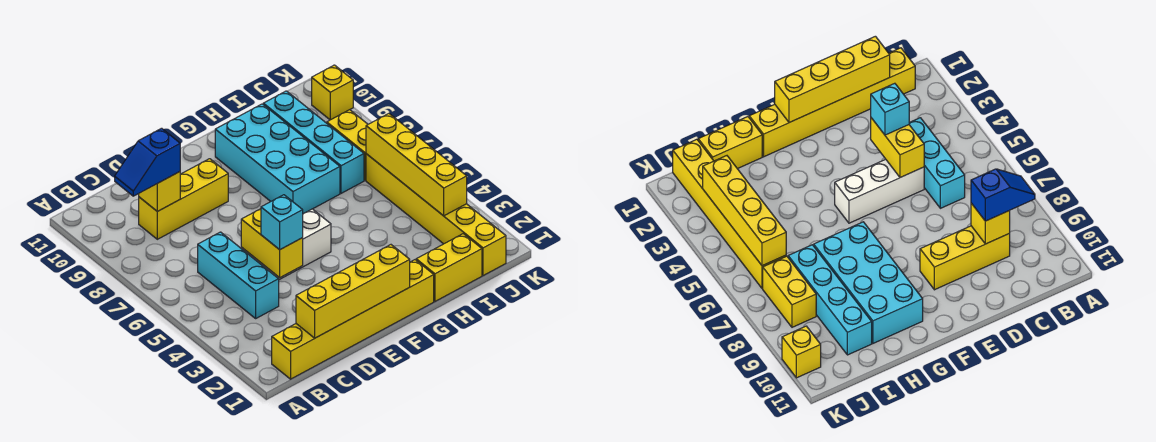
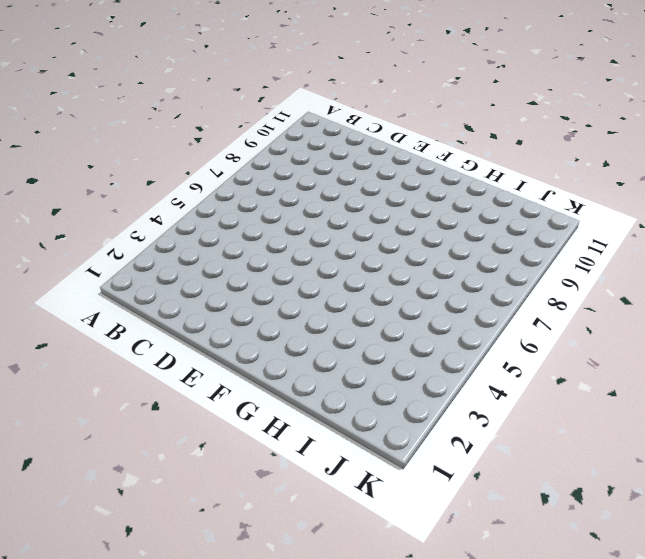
none -> yellow 1x6 brick [272,260,434,379]
none -> cyan 1x3 brick [198,232,279,318]
none -> yellow 1x3 brick [139,159,228,239]

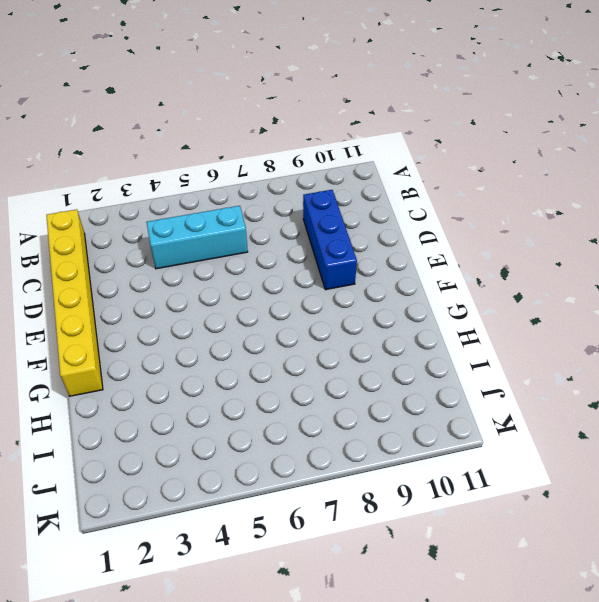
blue 1x3 brick [303,190,357,290] -> yellow 1x3 brick [139,159,228,239]
none -> white 1x3 brick [241,209,331,280]
none -> cyan 2x4 brick [215,104,340,214]
none -> yellow 1x2 brick [416,234,482,301]

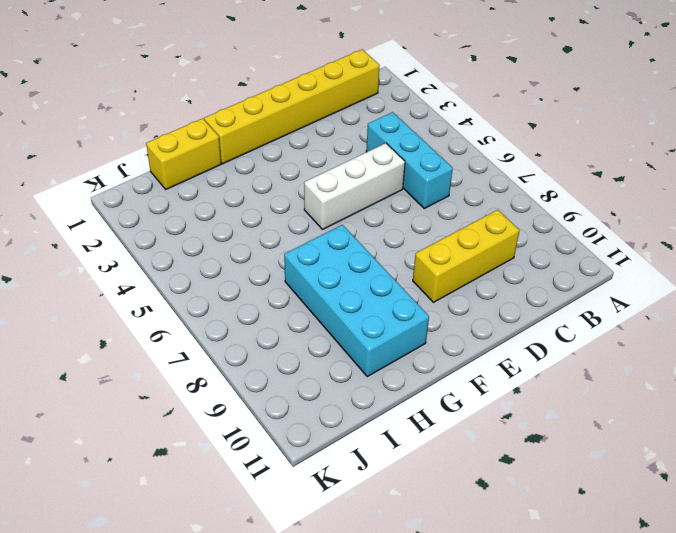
none -> cyan 1x4 brick [263,91,364,193]
none -> yellow 1x6 brick [366,154,506,276]
none -> yellow 1x2 brick [327,110,368,180]

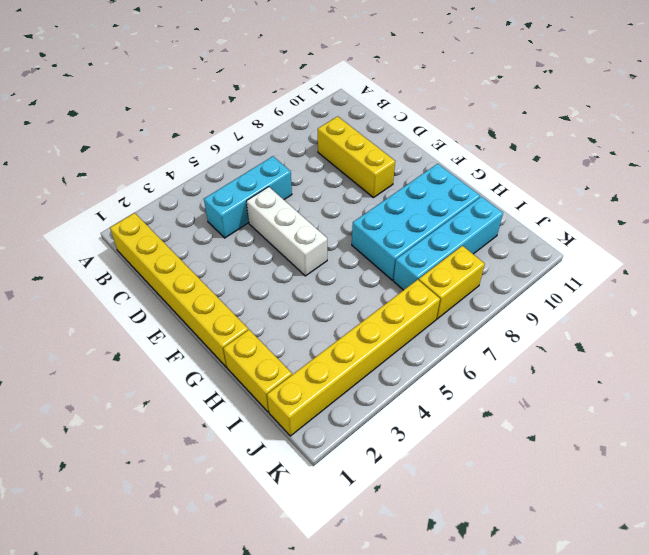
none -> yellow 1x1 brick [312,65,353,120]
none -> yellow 1x4 brick [296,245,410,338]
none -> yellow 1x1 brick [139,172,180,211]

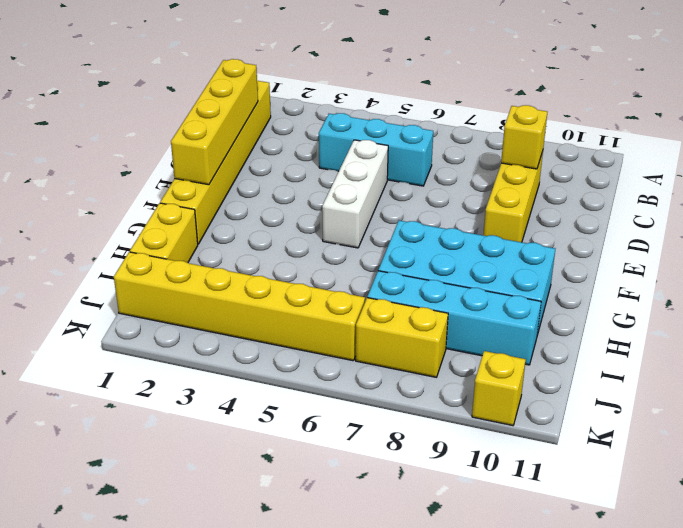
none -> yellow 1x2 brick [241,209,303,277]
none -> yellow 1x4 brick [366,114,467,216]
none -> blue 1x2 slope [115,128,180,196]

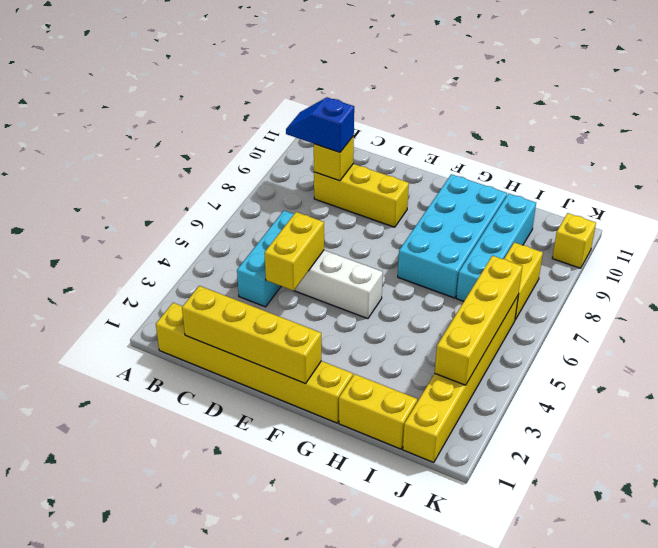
none -> cyan 1x1 brick [261,195,303,250]

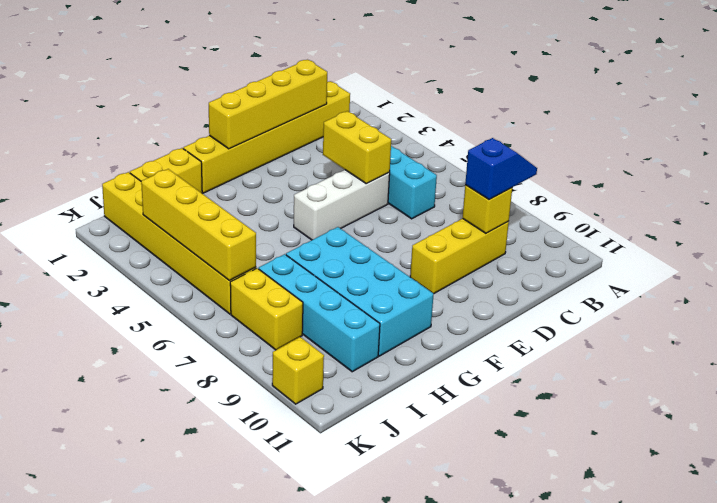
none -> cyan 1x1 brick [261,195,303,250]

